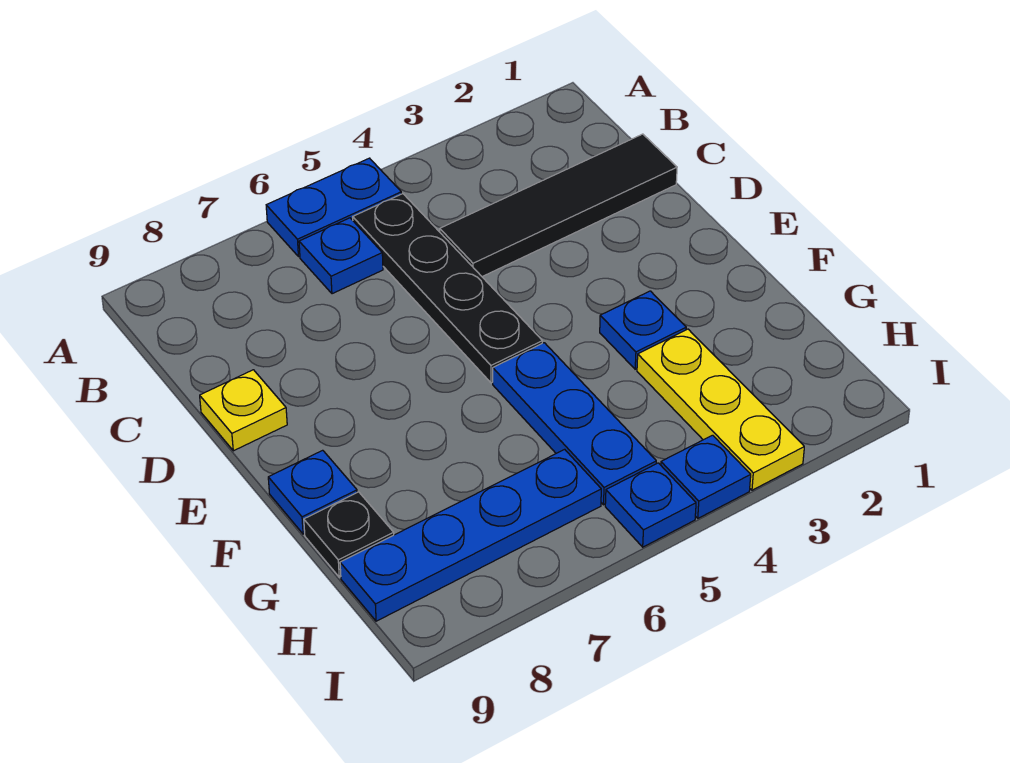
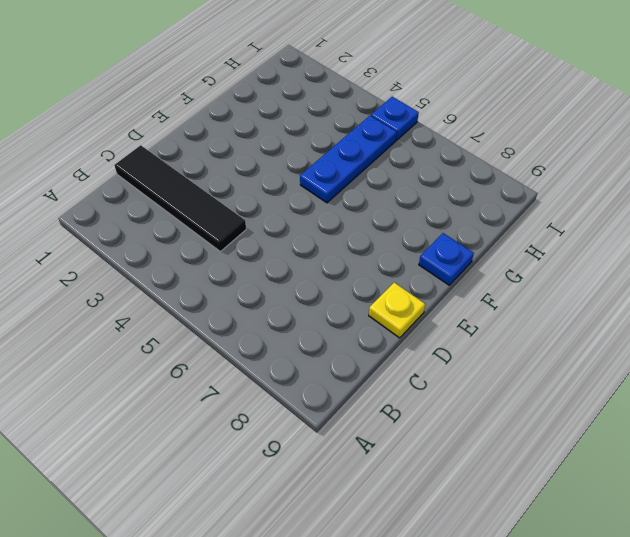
none -> blue 1x2 plate [266,158,401,256]
none -> black 1x4 plate [353,194,542,383]
none -> blue 1x1 plate [299,218,383,294]

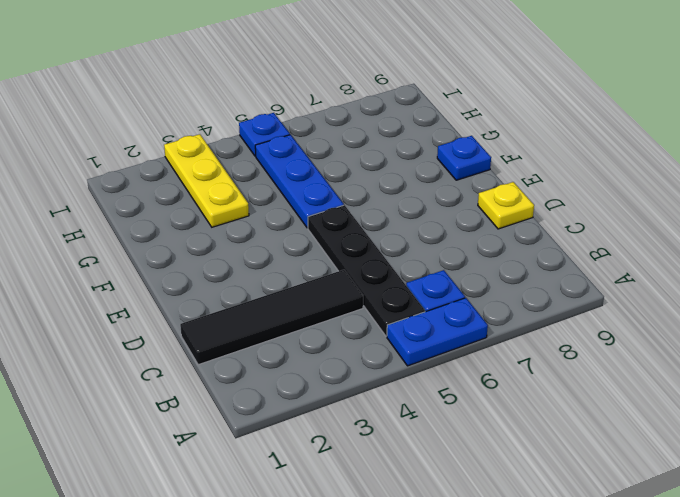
none -> blue 1x1 plate [600,291,686,369]
none -> black 1x1 plate [304,492,394,577]
none -> blue 1x4 plate [340,449,601,621]

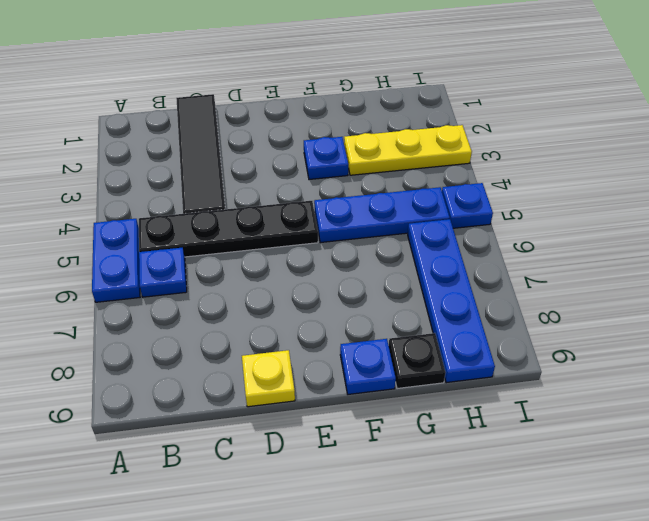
none -> blue 1x1 plate [661,435,751,518]

